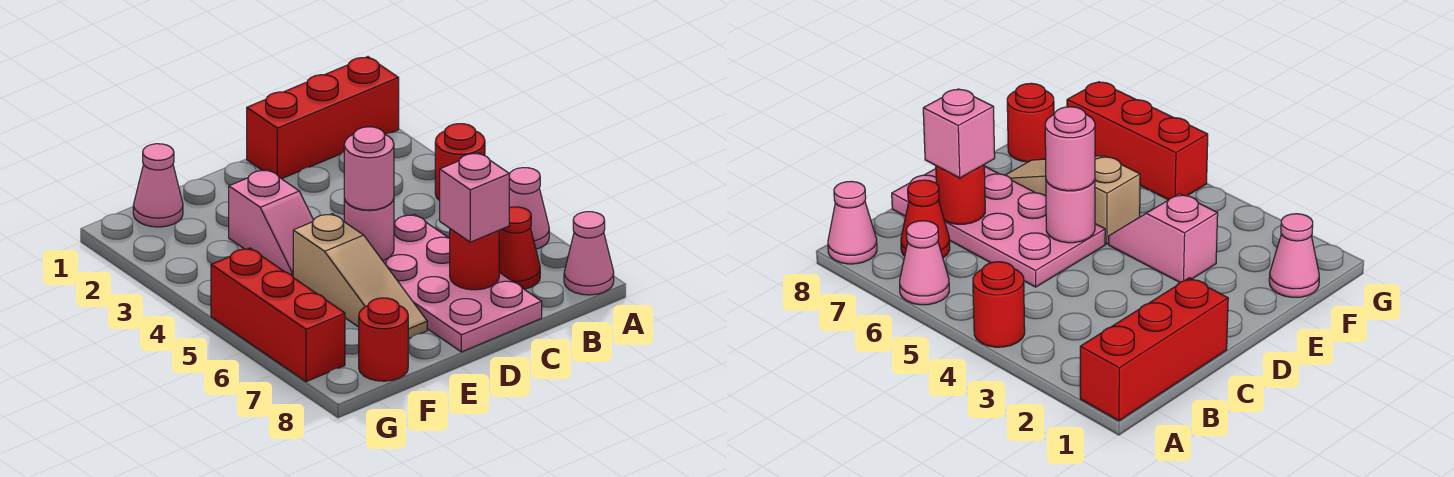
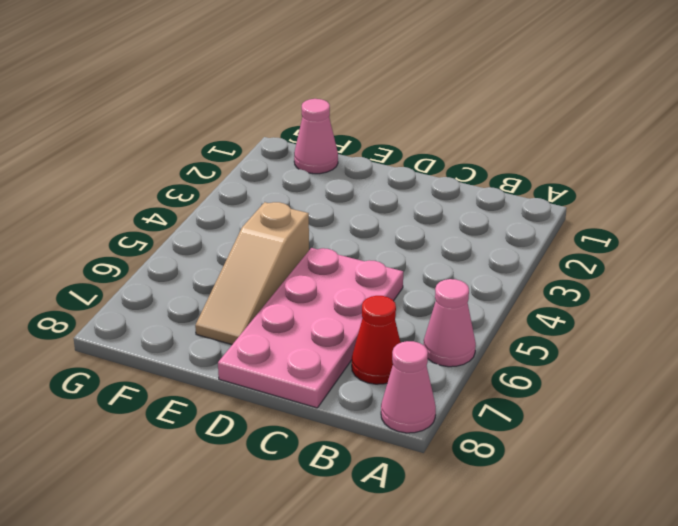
none -> red 1x3 brick [247,57,399,179]
none -> red 1x1 round brick [435,124,485,201]
none -> pink 1x2 slope [229,170,313,276]

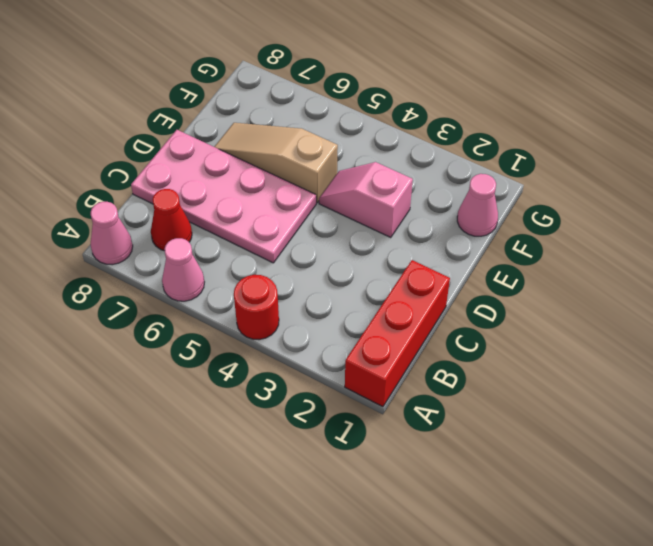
none -> red 1x1 round brick [359,298,408,381]
none -> red 1x3 brick [211,248,345,382]
none -> red 1x1 round brick [450,229,499,290]

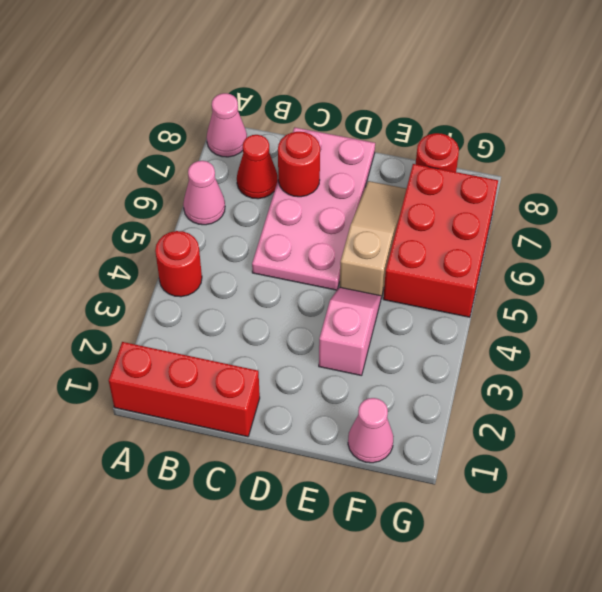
red 2x3 brick [383,164,498,317] -> red 1x3 brick [211,248,345,382]
none -> pink 1x1 round brick [344,199,394,261]
none -> pink 1x1 brick [440,153,509,242]
none -> pink 1x1 round brick [344,127,394,210]

